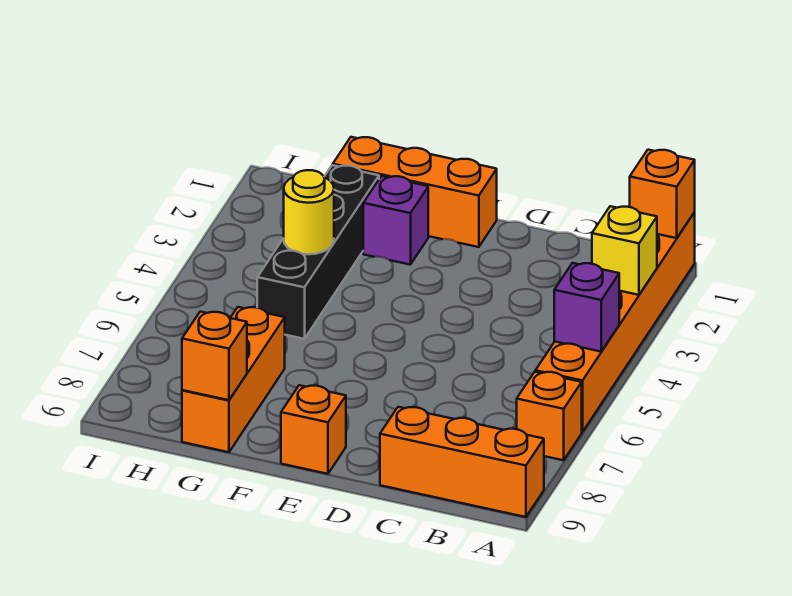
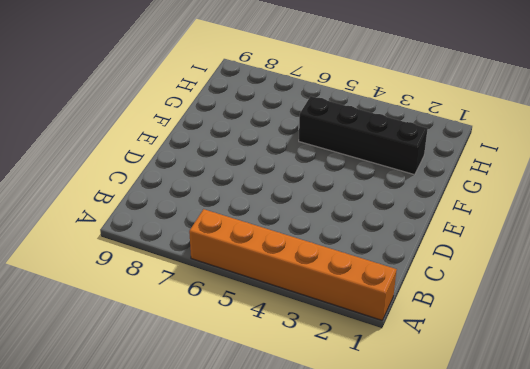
none -> orange 1x1 brick [517,372,582,460]
none -> orange 1x3 brick [380,407,544,517]
none -> orange 1x3 brick [333,137,497,247]

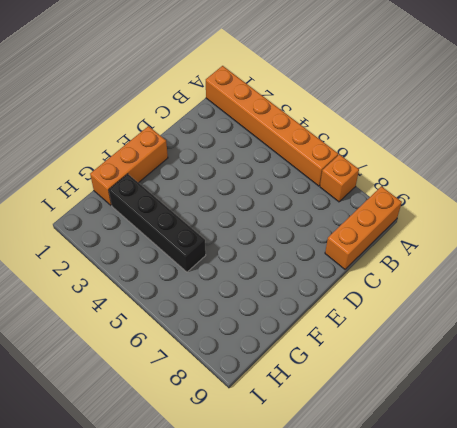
none -> orange 1x1 brick [281,385,346,474]
none -> purple 1x1 brick [363,176,428,265]
none -> orange 1x3 brick [182,307,285,452]

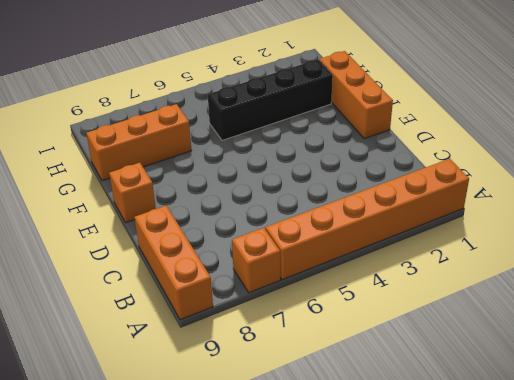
none -> purple 1x1 brick [363,176,428,265]
none -> orange 1x1 brick [630,150,695,238]
none -> yellow 1x1 brick [592,206,657,295]

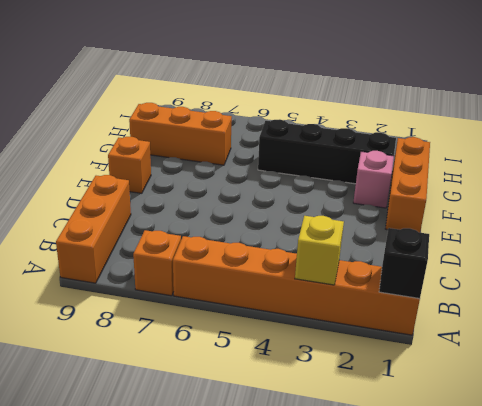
black 1x1 brick [379,228,429,299] -> orange 1x1 brick [630,150,695,238]
pink 1x1 brick [353,151,394,208] -> purple 1x1 brick [363,176,428,265]
none -> purple 1x1 brick [554,263,619,351]
none -> yellow 1x1 round brick [284,170,334,254]
none -> orange 1x1 brick [182,312,247,400]

